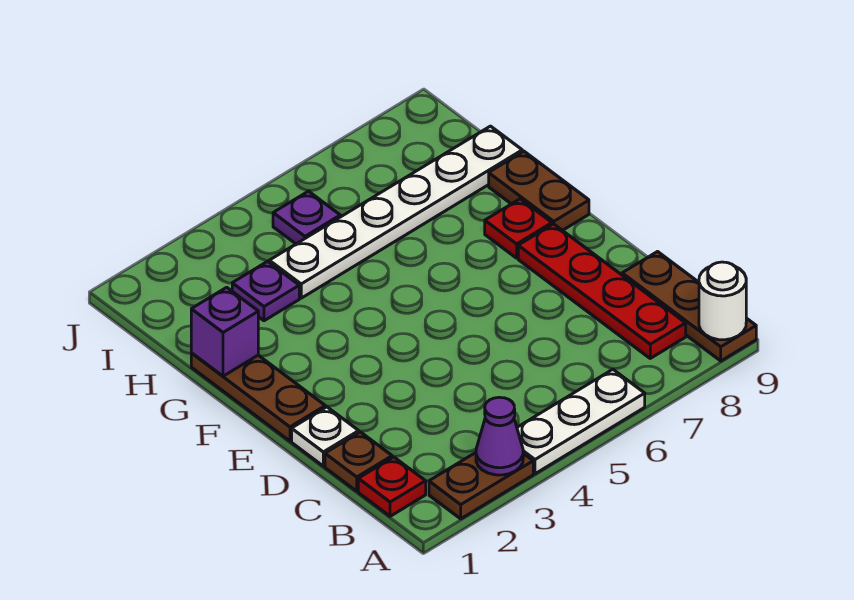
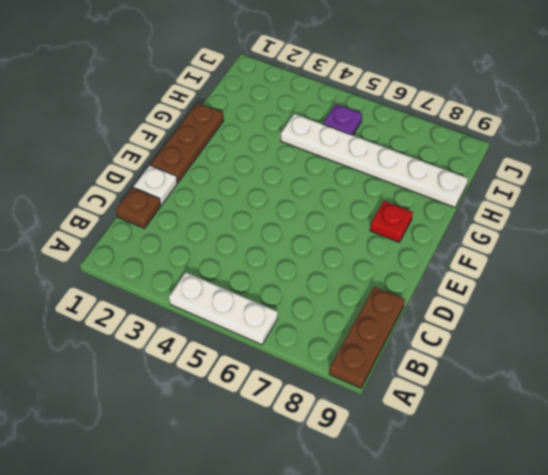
none -> brown 1x2 plate [429,453,533,519]
none -> red 1x1 plate [358,457,426,516]
none -> red 1x4 plate [518,224,686,358]

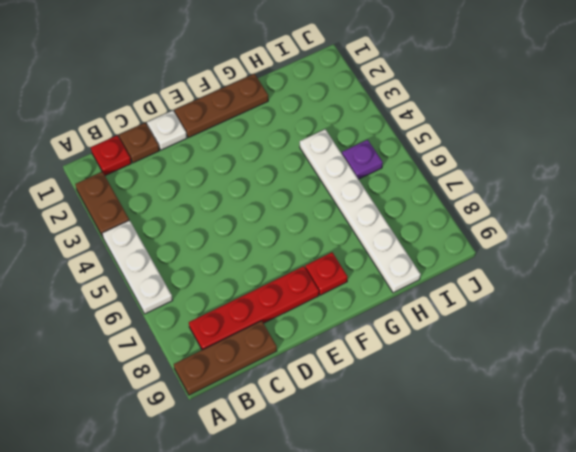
none -> brown 1x2 plate [489,151,589,231]
none -> purple 1x1 plate [232,262,299,321]
none -> purple 1x1 cone [476,397,523,475]

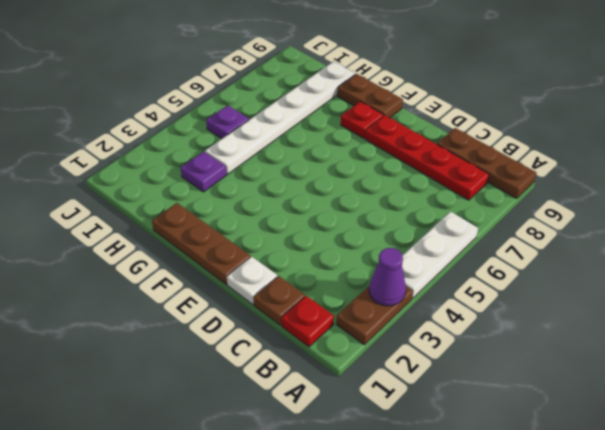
none -> white 1x1 round brick [699,262,746,340]
none -> purple 1x1 brick [191,287,258,376]

